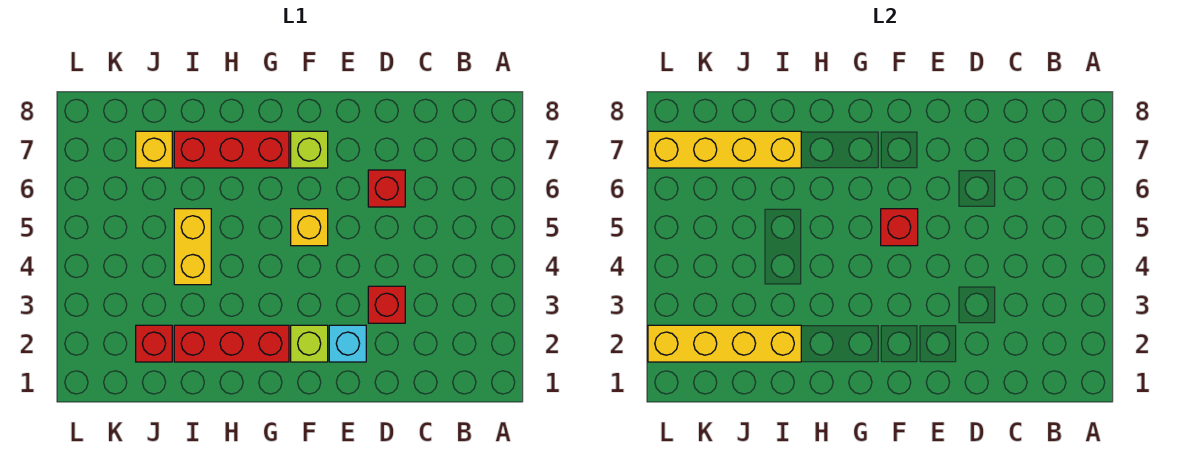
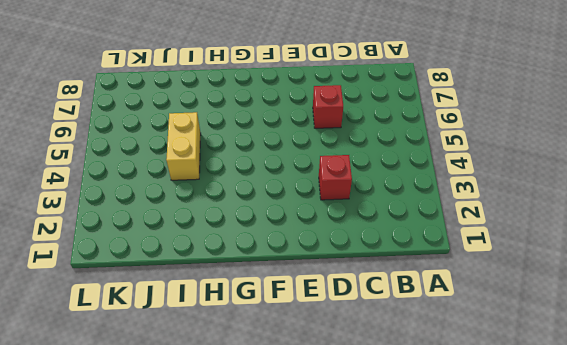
none -> cyan 1x1 brick [329,325,366,362]
none -> lime 1x1 brick [291,325,328,362]
none -> yellow 1x1 brick [291,209,328,246]

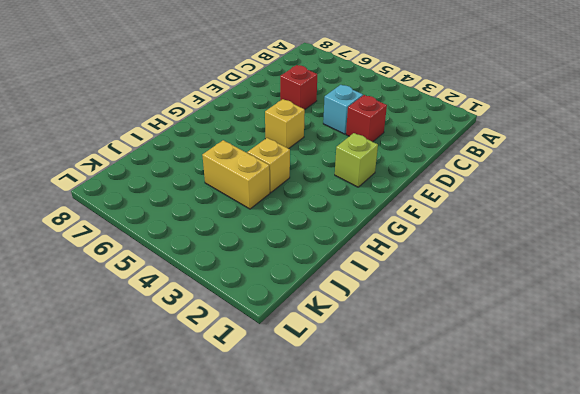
cyan 1x1 brick [323,85,363,134] -> cyan 1x1 brick moved to [329,325,366,362]
yellow 1x1 brick [247,138,290,193] -> yellow 1x1 brick moved to [136,131,172,168]
none -> lime 1x1 brick [291,131,328,168]
none -> red 1x3 brick [174,325,289,362]
none -> red 1x3 brick [174,131,289,168]

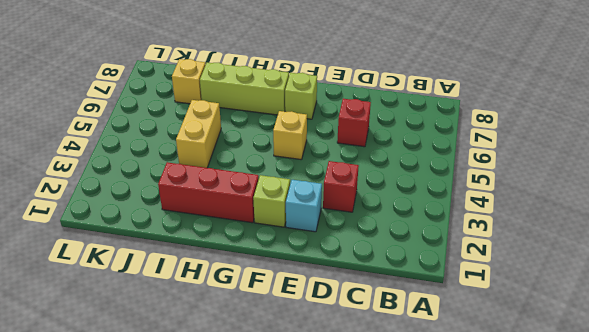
lime 1x3 brick [200,63,289,115] -> red 1x3 brick [174,131,289,168]
none -> red 1x1 brick [136,325,172,362]
none -> red 1x1 brick [881,209,918,246]
none -> yellow 1x4 brick [648,325,801,362]

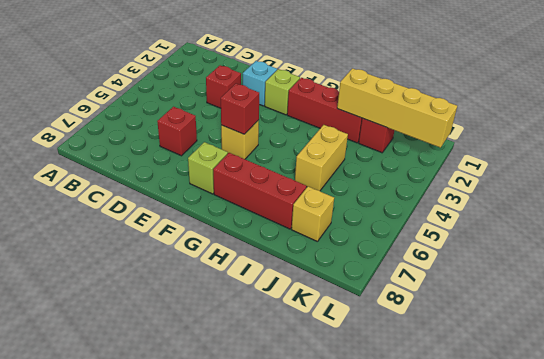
none -> yellow 1x4 brick [648,131,801,168]

